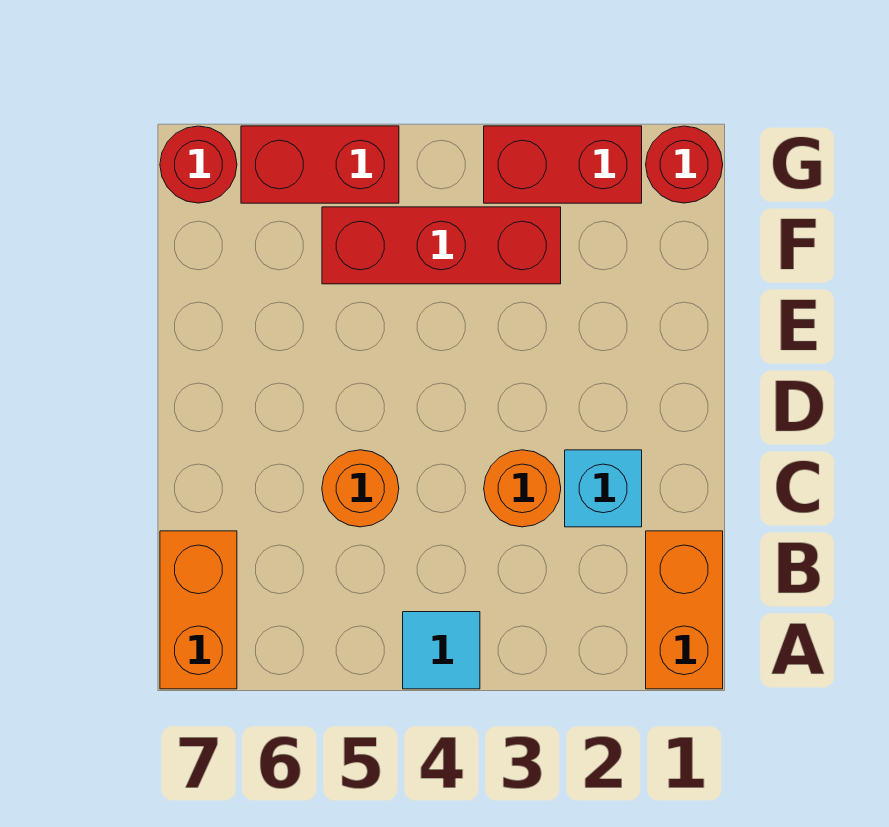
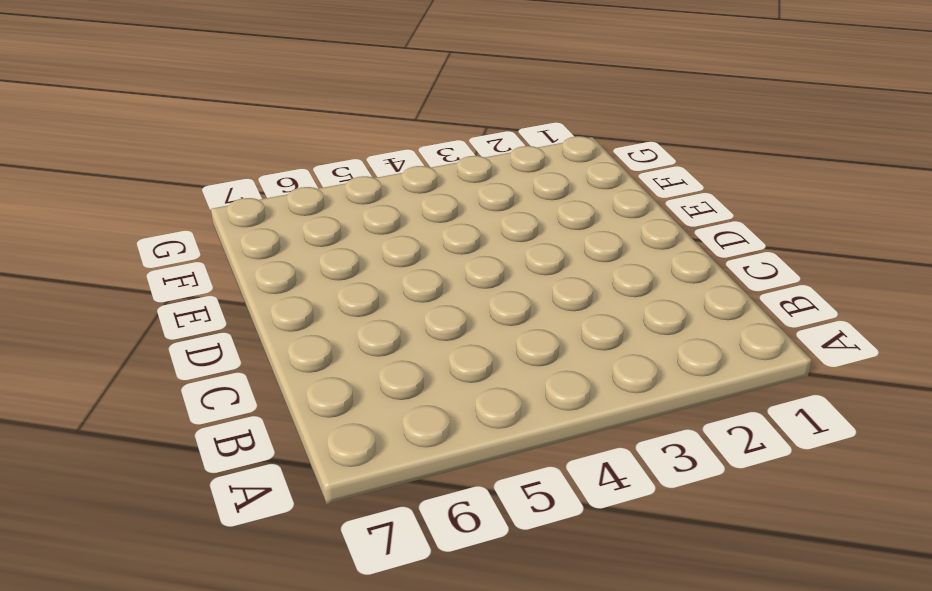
none -> orange 1x2 brick [646,531,723,689]
none -> cyan 1x1 tile [403,612,480,689]

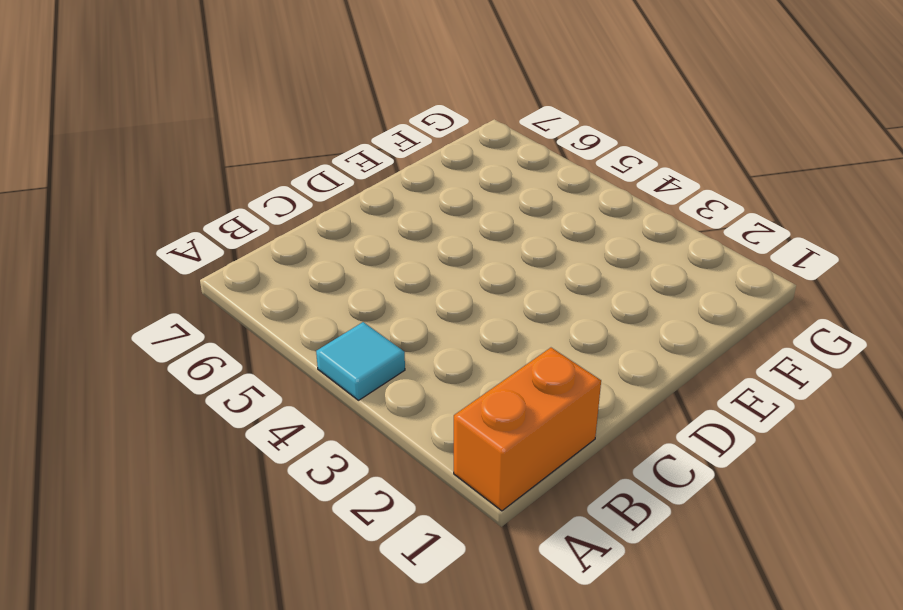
none -> orange 1x2 brick [160,531,237,689]
none -> cyan 1x1 brick [565,450,642,527]

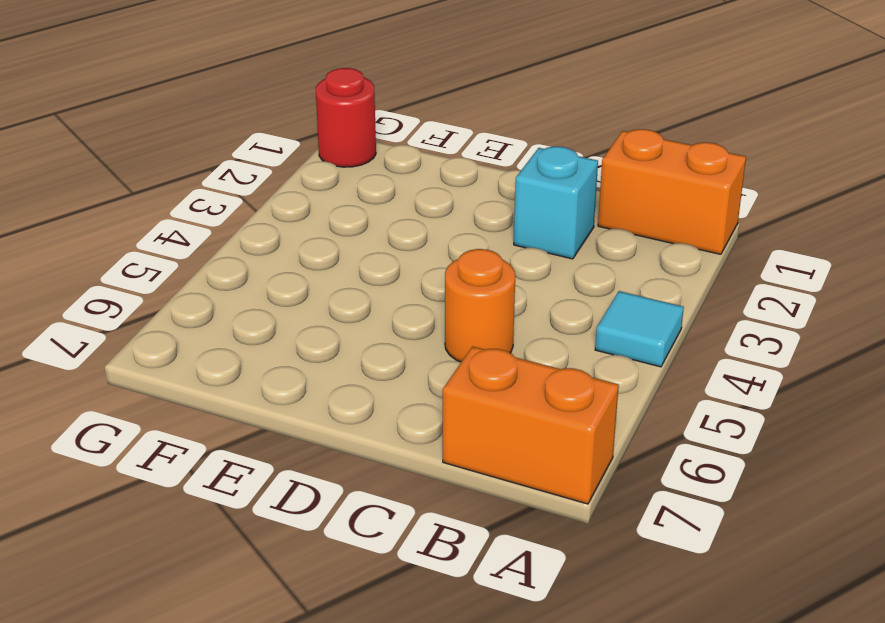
none -> orange 1x1 round brick [484,450,561,527]
none -> red 1x3 brick [322,207,561,284]

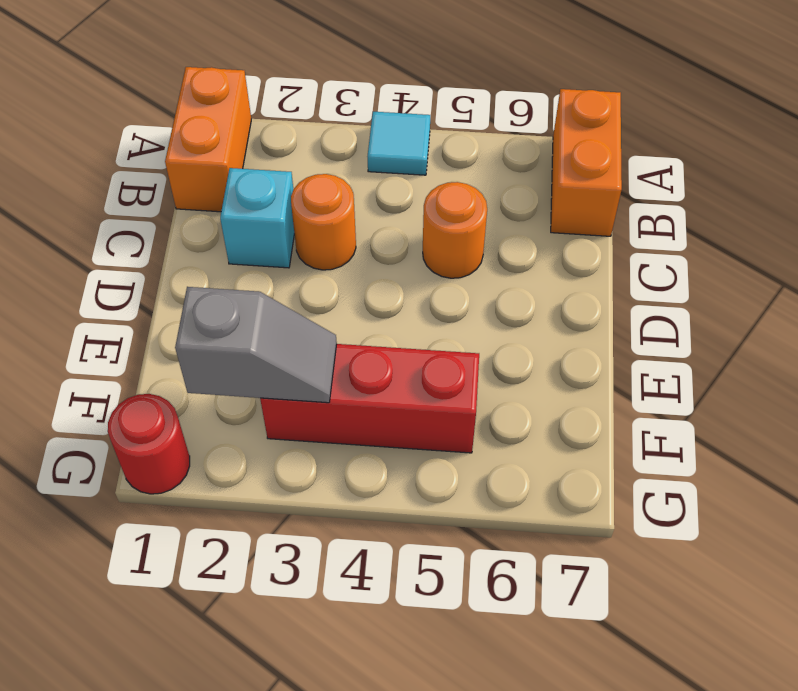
grey 1x2 slope [175,287,337,403] -> none
none -> red 1x2 brick [484,126,642,203]
none -> red 1x2 brick [241,126,399,203]

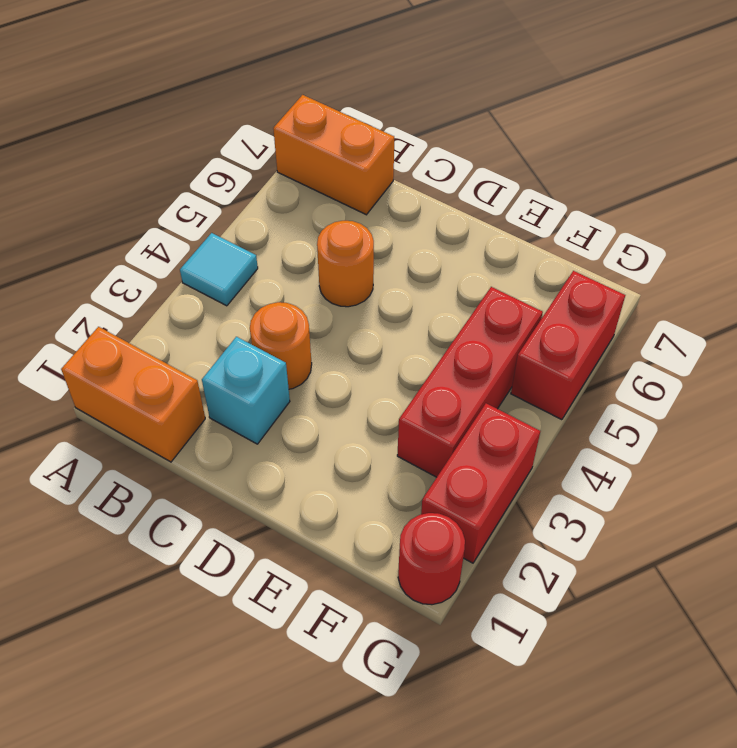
none -> red 1x1 round brick [160,126,237,203]

